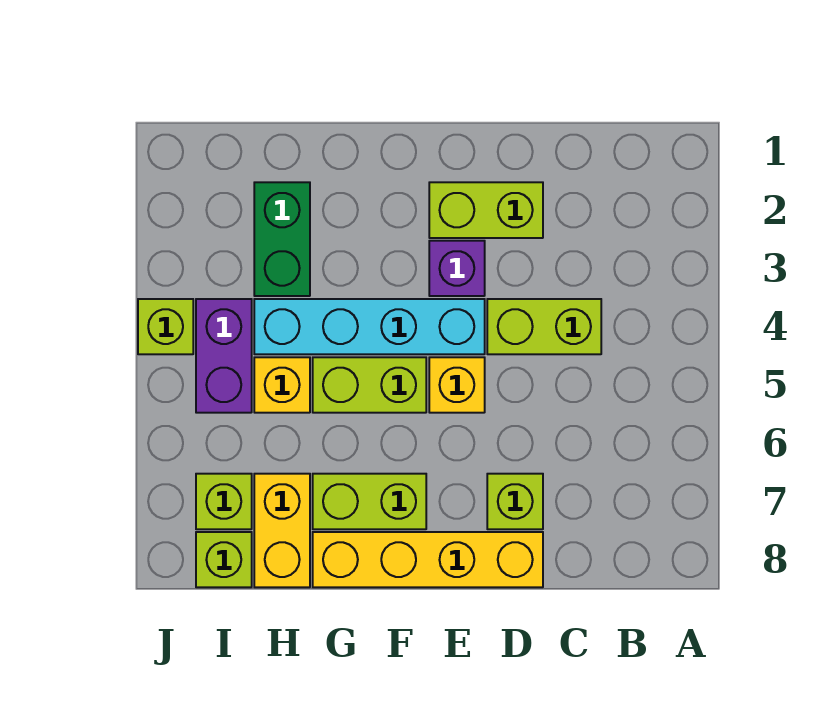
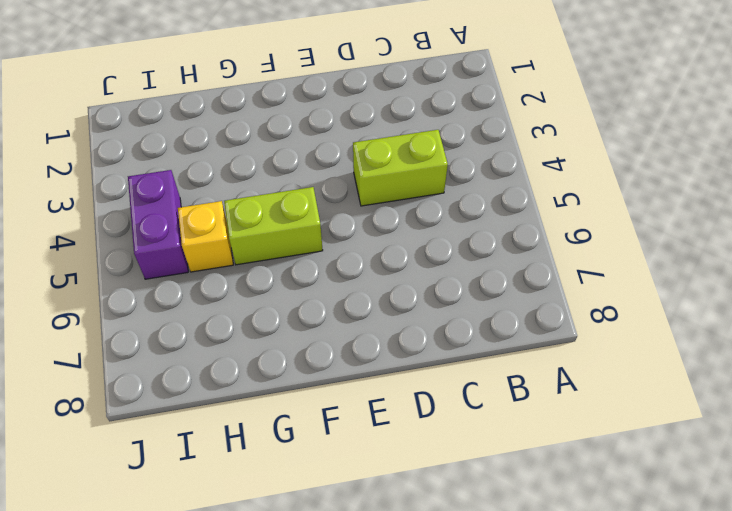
none -> lime 1x2 brick [429,182,543,238]
none -> lime 1x1 brick [487,474,543,529]
none -> yellow 1x4 brick [313,532,543,587]

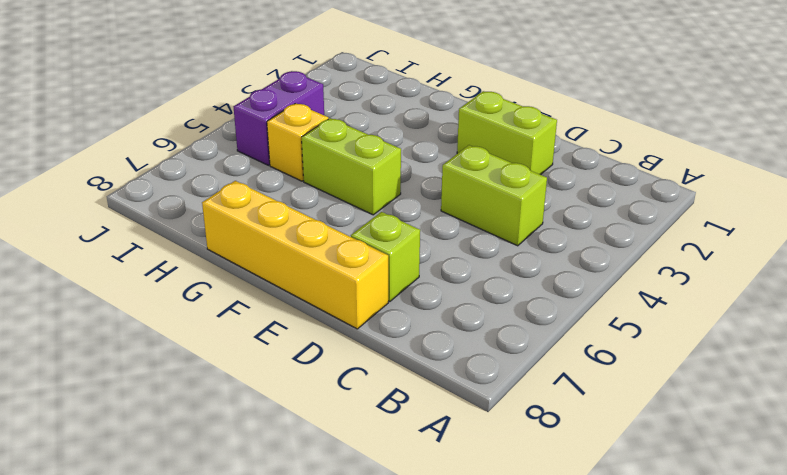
none -> purple 1x1 brick [429,241,485,296]
none -> cyan 1x4 brick [254,299,485,354]
none -> yellow 1x1 brick [429,357,485,413]

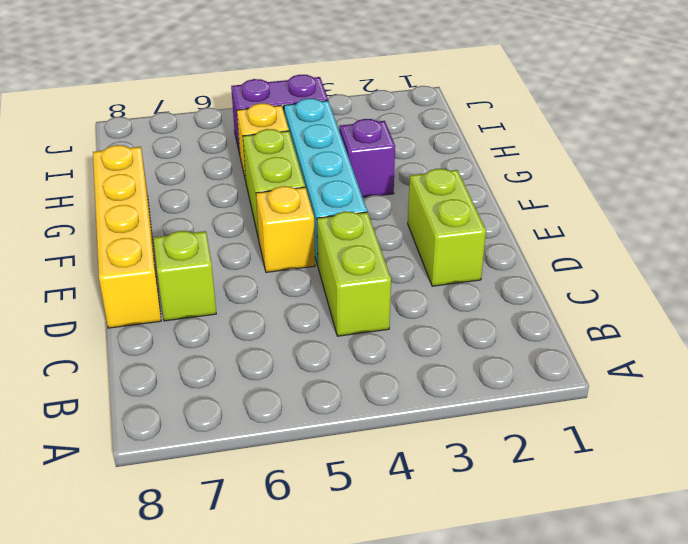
purple 1x1 brick [340,119,395,197] -> purple 1x1 brick moved to [429,241,485,296]
none -> lime 1x2 brick [313,474,426,529]
none -> green 1x2 brick [254,182,310,296]
none -> yellow 1x2 brick [254,474,310,587]

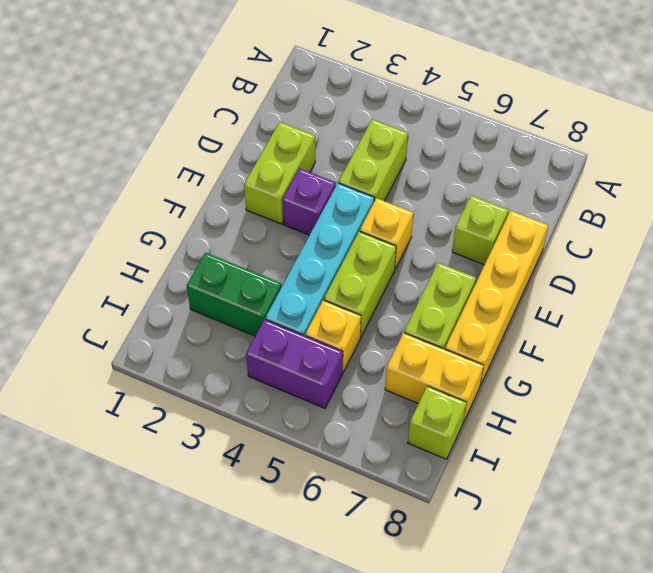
none -> lime 1x1 brick [196,474,252,529]
none -> lime 1x1 brick [138,299,193,354]

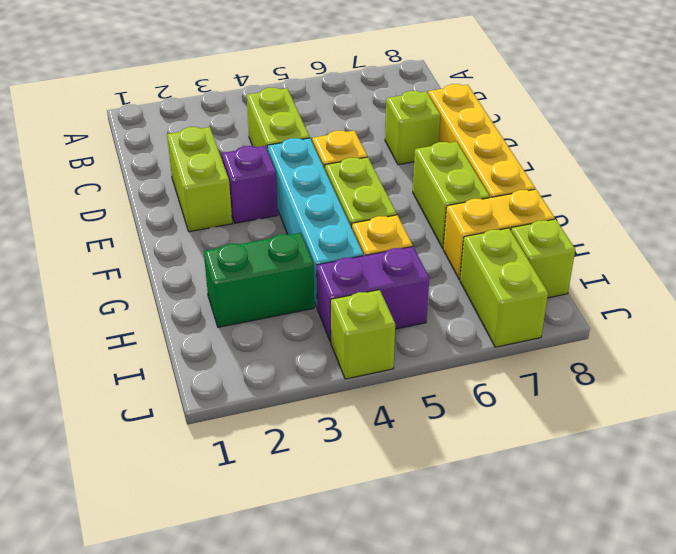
lime 1x2 brick [460,228,548,347] -> lime 1x1 brick [196,474,252,529]

